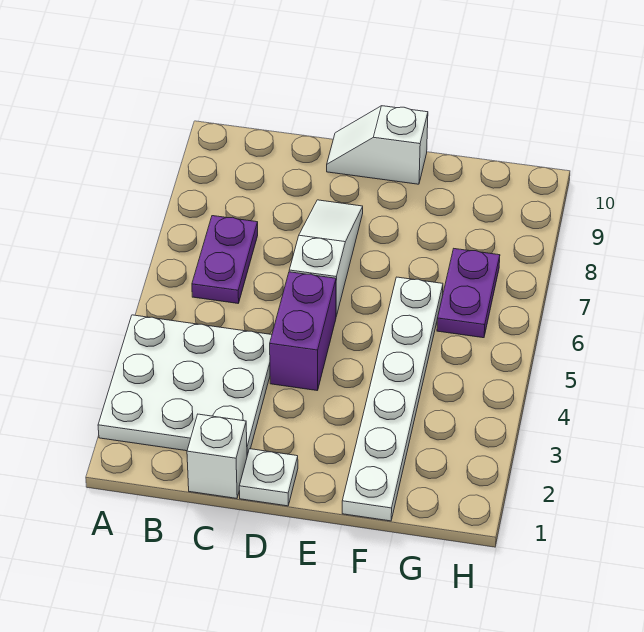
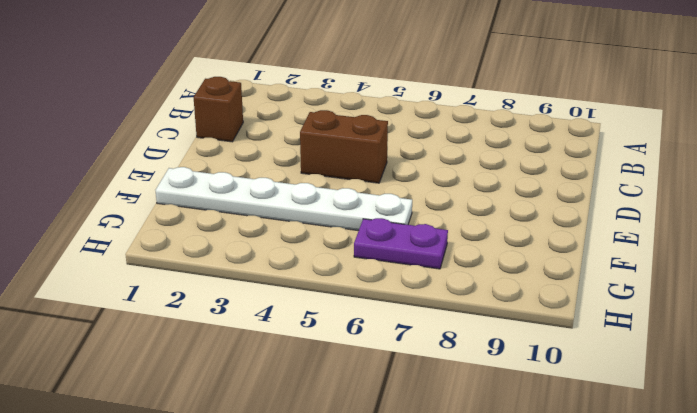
brown 1x1 brick [194,77,243,142] -> white 1x1 brick [187,414,247,498]
brown 1x2 brick [300,110,388,183] -> purple 1x2 brick [270,272,336,391]
none -> white 3x3 plate [98,315,272,455]
none -> purple 1x2 plate [192,216,258,303]

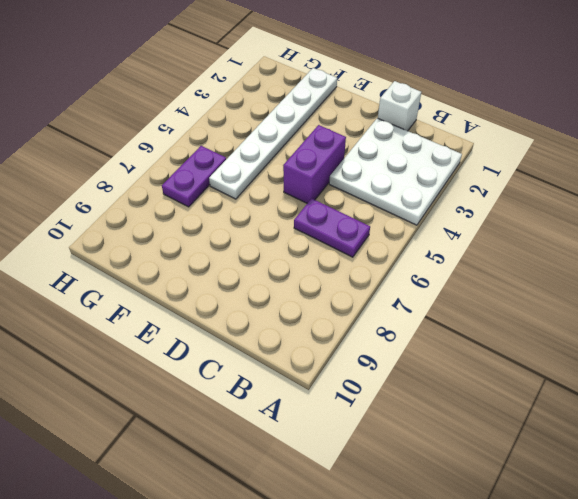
purple 1x2 plate [294,198,370,257] -> purple 1x2 plate turned to [192,216,258,303]
none -> white 1x1 plate [239,449,298,506]
none -> white 1x3 slope [289,200,363,316]

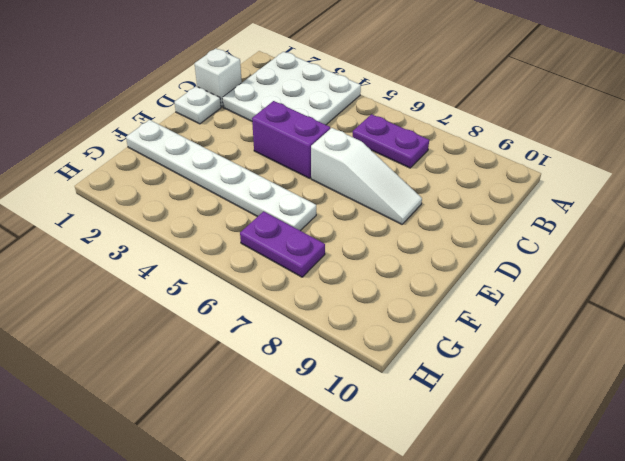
none -> white 1x2 slope [327,106,428,184]

